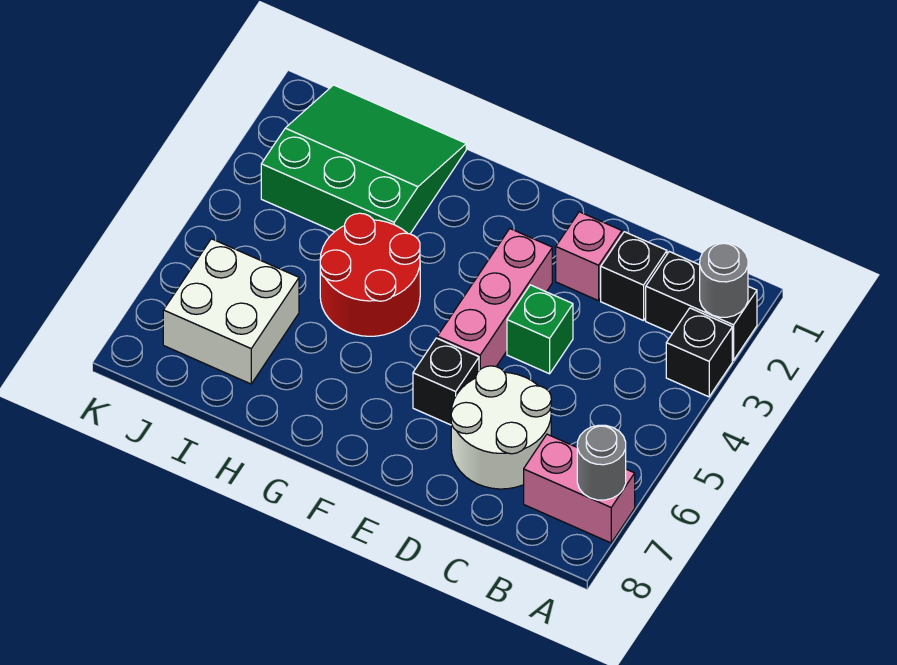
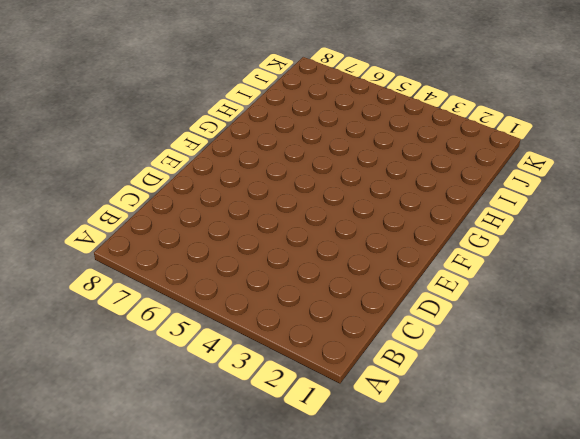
none -> black 1x2 brick [646,252,757,360]
none -> black 1x1 brick [666,308,732,397]
none -> pink 1x2 brick [524,434,635,543]

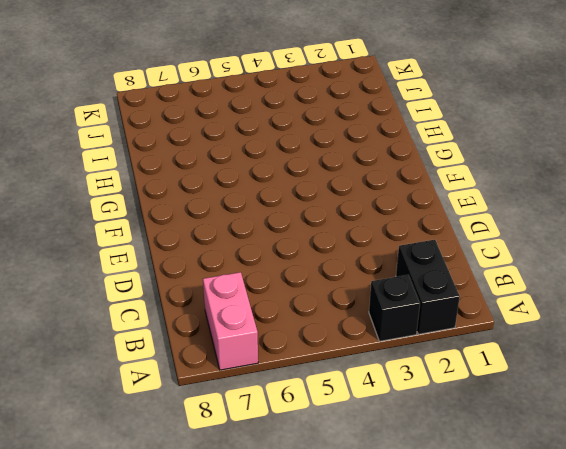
none -> black 1x1 brick [601,232,667,321]
none -> white 2x2 round brick [451,366,551,489]
none -> pink 1x1 brick [556,212,622,301]

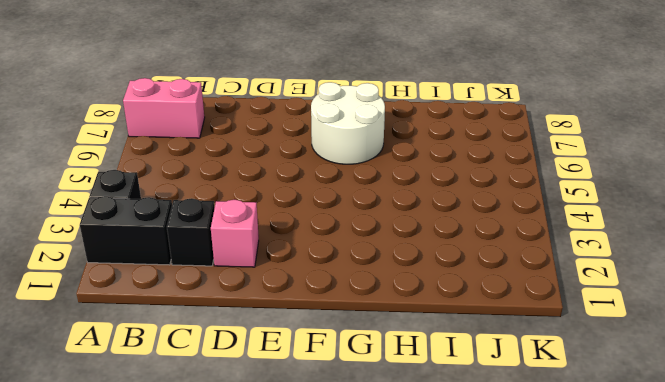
white 2x2 round brick [311,82,385,164] -> white 2x2 round brick moved to [451,366,551,489]
none -> green 1x1 brick [507,285,573,374]
none -> pink 1x3 brick [437,229,552,370]
none -> black 1x1 brick [413,338,479,425]

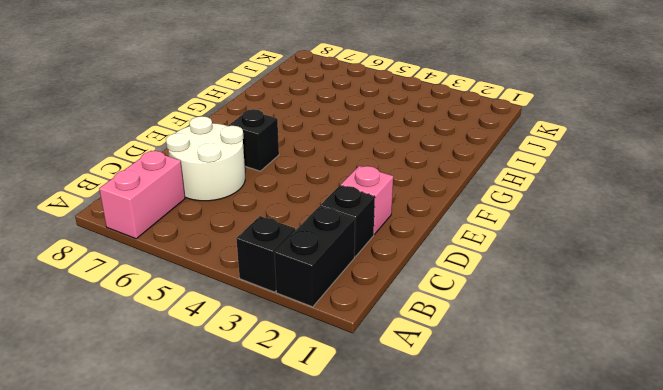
none -> green 1x1 brick [507,285,573,374]
none -> pink 1x3 brick [437,229,552,370]
none -> red 2x2 round brick [320,213,420,336]

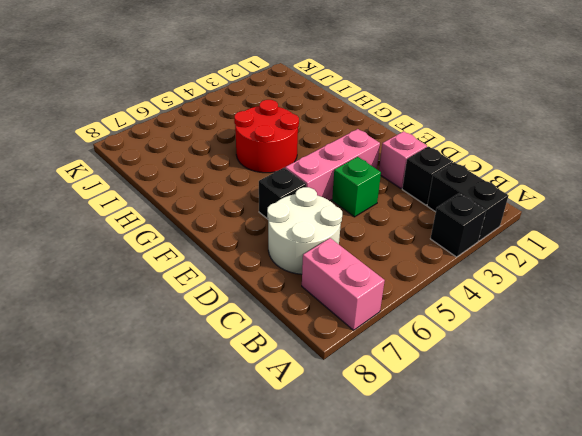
none -> green 3x3 slope [261,85,466,234]
none -> white 2x2 brick [163,239,299,384]
none -> grey 1x1 round brick [700,243,748,317]

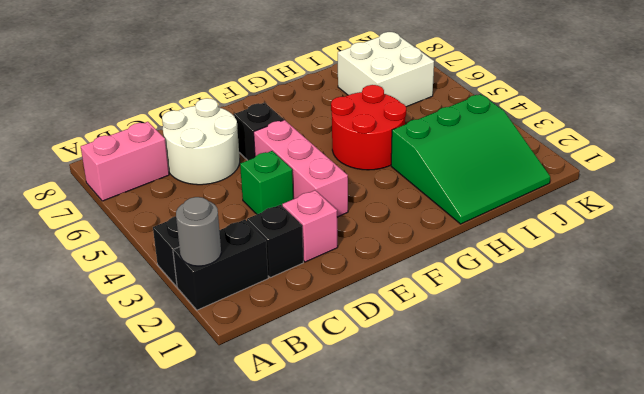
none -> grey 1x1 round brick [577,425,626,500]

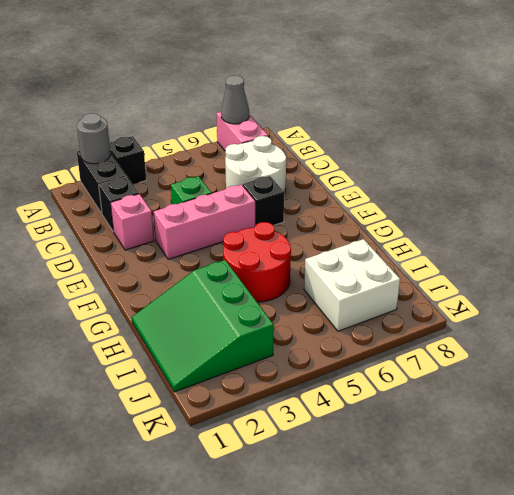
grey 1x1 cone [221,75,249,124] -> grey 1x1 round brick [577,425,626,500]

